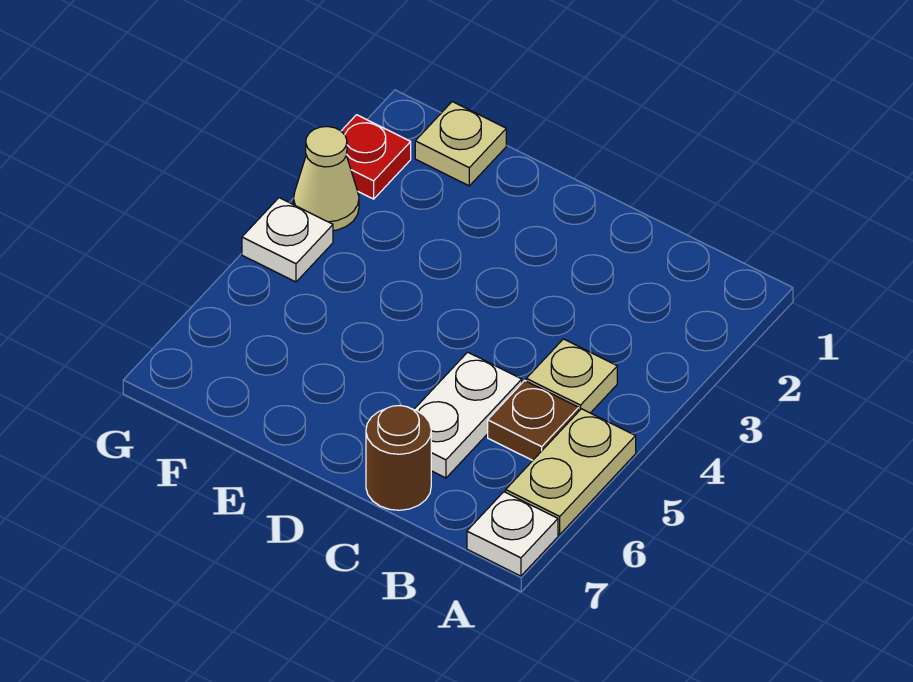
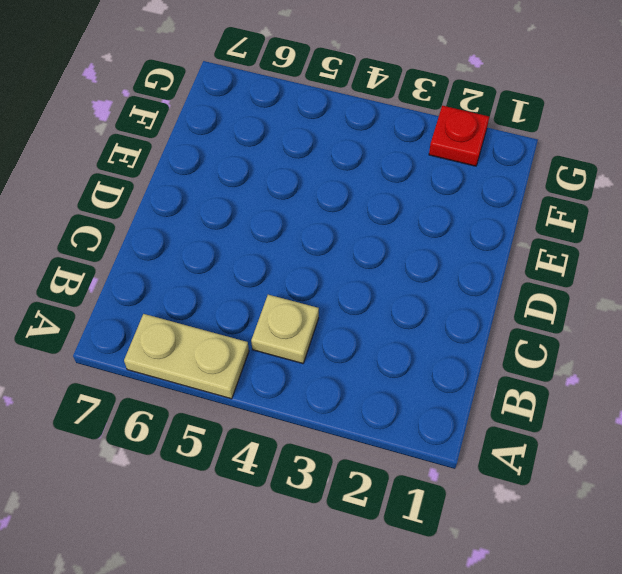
none -> white 1x1 plate [467,492,558,576]
none -> brown 1x1 plate [488,381,579,460]

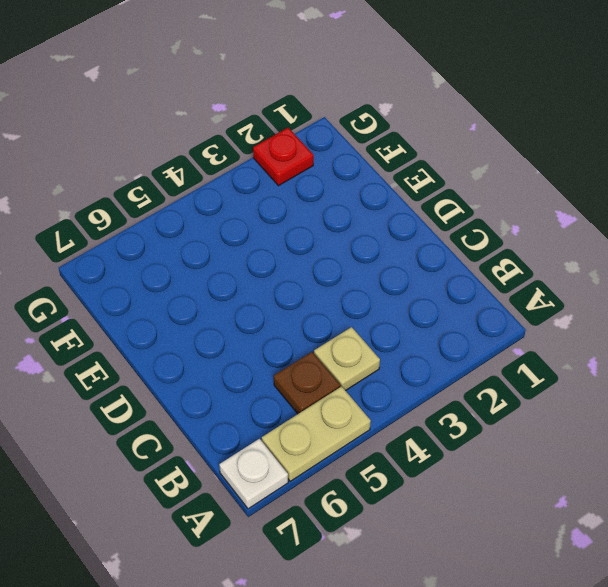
none -> white 1x2 plate [414,352,522,478]
none -> brown 1x1 round brick [366,406,431,510]

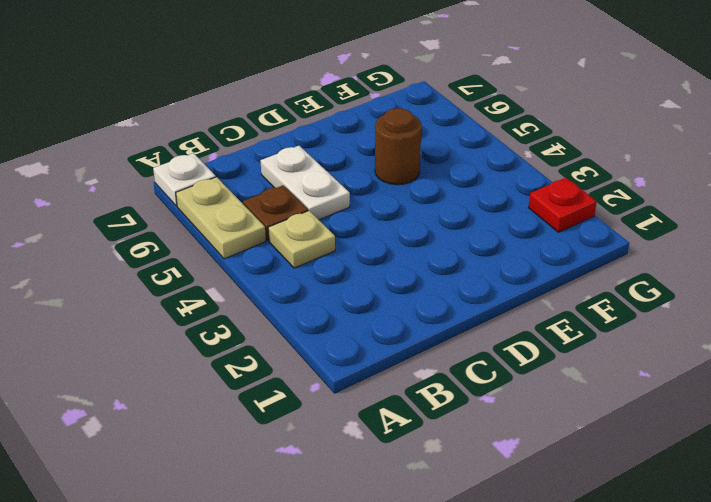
brown 1x1 round brick [375,108,421,185] -> brown 1x1 round brick moved to [366,406,431,510]
none -> tan 1x1 plate [415,102,506,186]
none -> tan 1x1 cone [294,127,359,231]

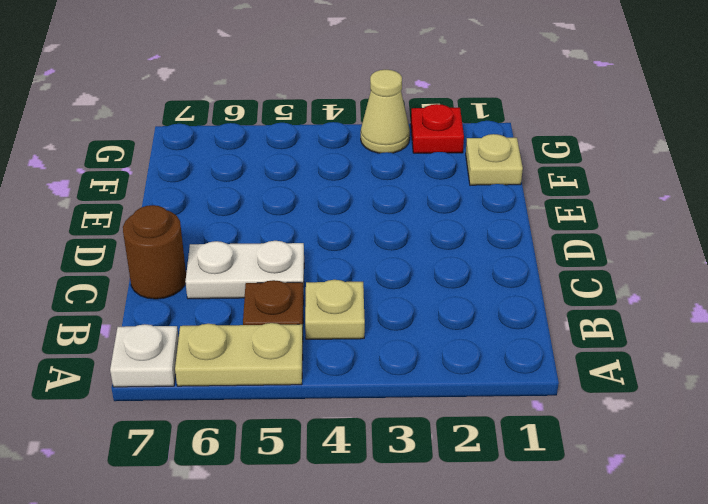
none -> white 1x1 plate [242,198,333,282]

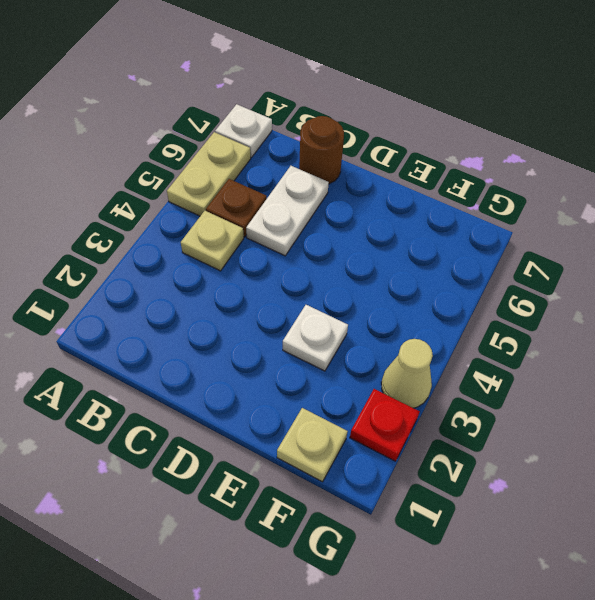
white 1x1 plate [283,305,348,371] -> white 1x1 plate moved to [242,198,333,282]

